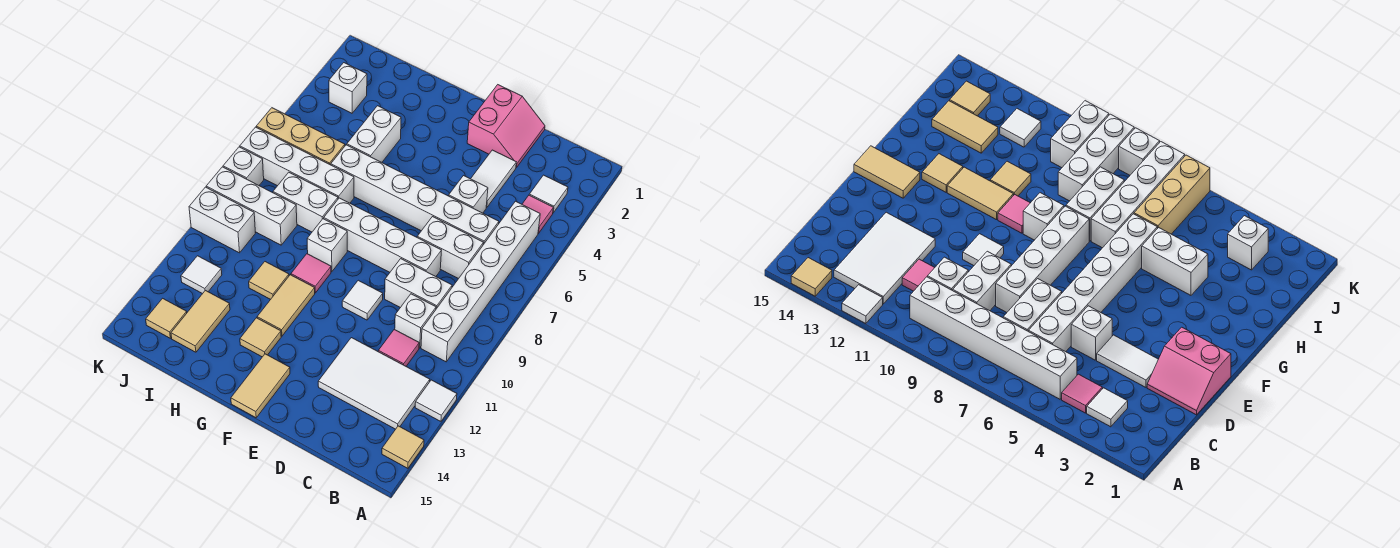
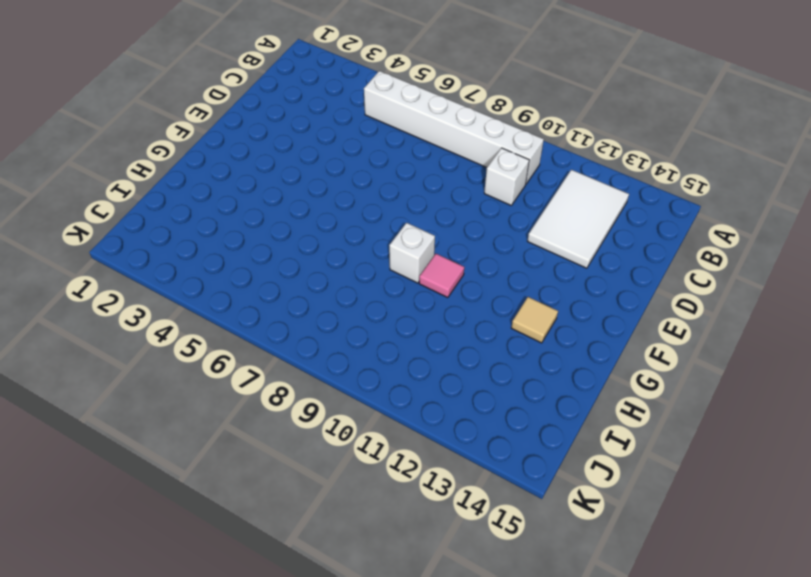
none -> white 1x1 tile [415,380,457,421]
none -> tan 1x1 tile [382,426,424,468]
none -> white 1x1 tile [529,175,568,213]
none -> pink 1x1 tile [522,195,553,233]

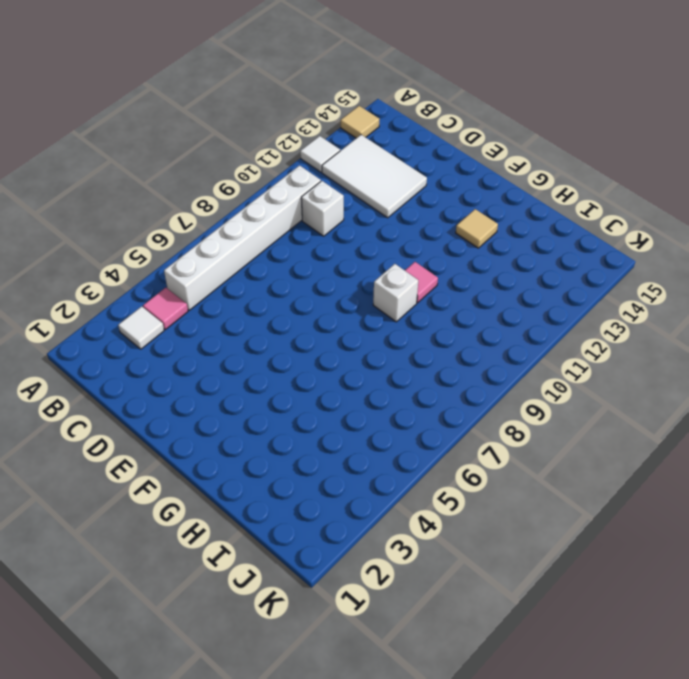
none -> white 1x6 brick [331,145,499,245]
none -> white 1x2 brick [417,217,483,279]
none -> white 1x2 brick [385,259,452,309]
none -> pink 1x1 tile [378,329,419,366]

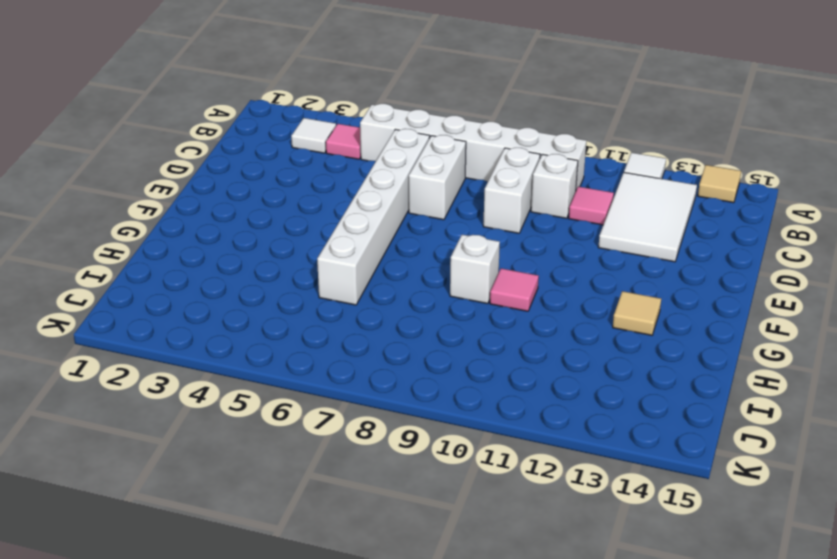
none -> pink 2x2 slope [467,85,545,168]
none -> white 1x2 tile [471,150,516,208]
none -> white 1x1 brick [449,176,488,213]
none -> white 1x4 brick [324,198,441,276]

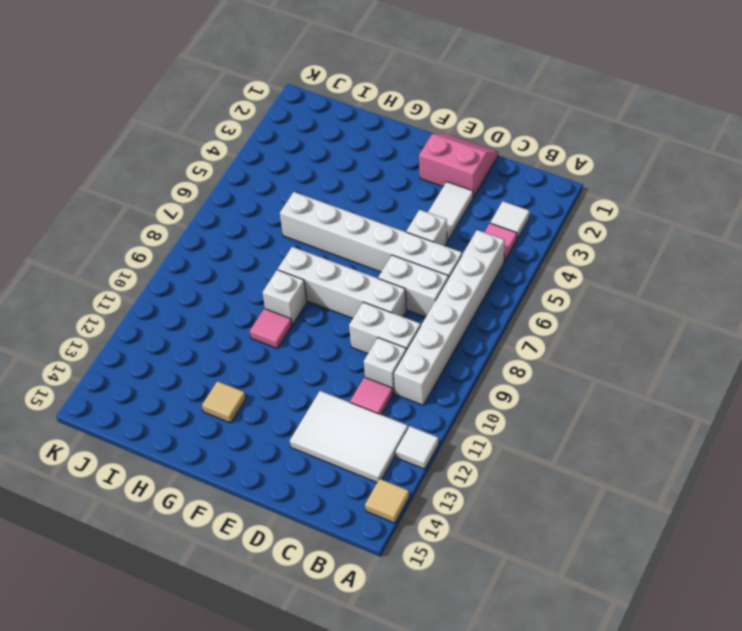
pink 2x2 slope [419,133,498,197] -> pink 2x2 slope turned to [467,85,545,168]
none -> white 1x1 tile [342,280,383,320]
none -> tan 1x2 tile [231,354,290,418]
none -> tan 1x2 tile [257,275,315,336]
none -> white 1x2 brick [347,106,401,162]

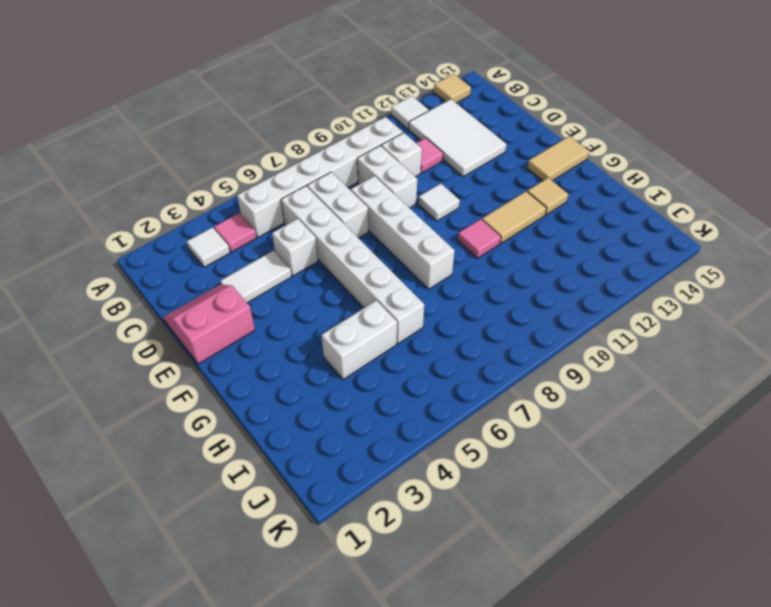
none -> white 1x1 brick [307,219,347,272]
none -> white 1x4 brick [240,127,354,203]
none -> white 1x2 brick [273,172,338,232]
none -> tan 1x1 tile [249,262,289,299]

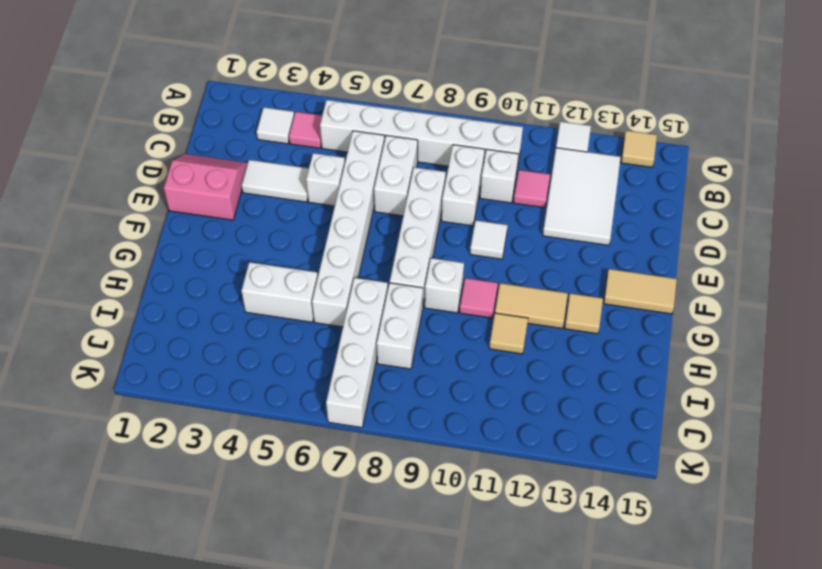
none -> tan 1x3 brick [256,108,345,165]
none -> white 1x3 brick [206,167,297,245]
none -> tan 1x2 tile [171,290,230,352]
none -> white 1x1 brick [329,63,367,113]

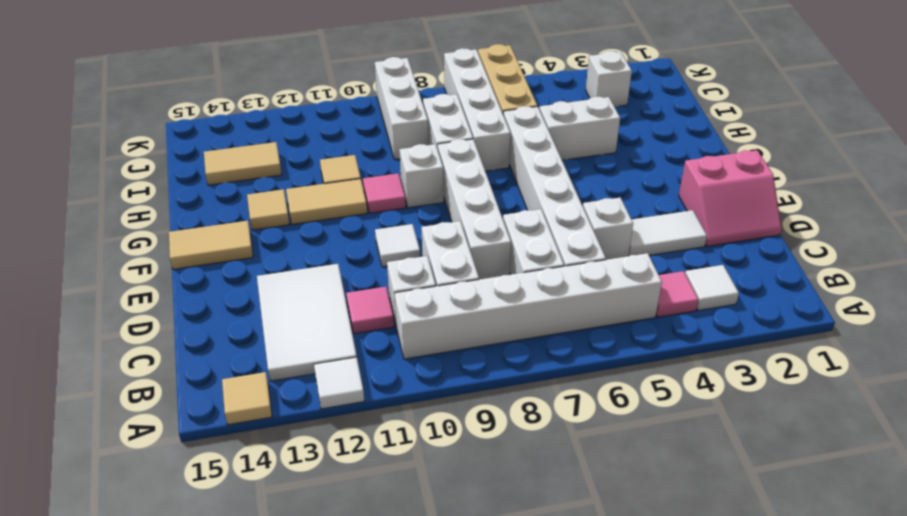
none -> white 1x2 brick [189,187,255,253]
none -> white 1x1 tile [181,256,222,294]
none -> tan 1x1 tile [146,298,187,338]
none -> white 1x1 brick [223,147,264,185]

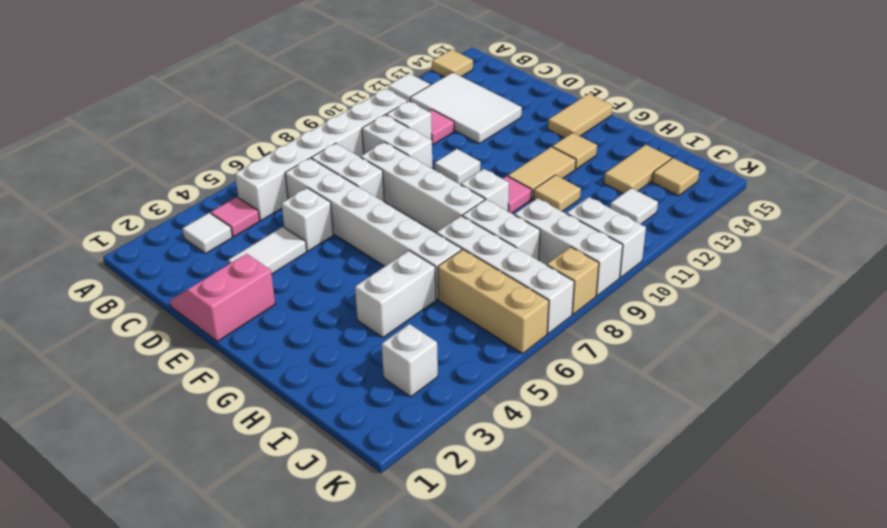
tan 1x1 brick [547,247,599,314] -> white 1x1 brick [223,147,264,185]

